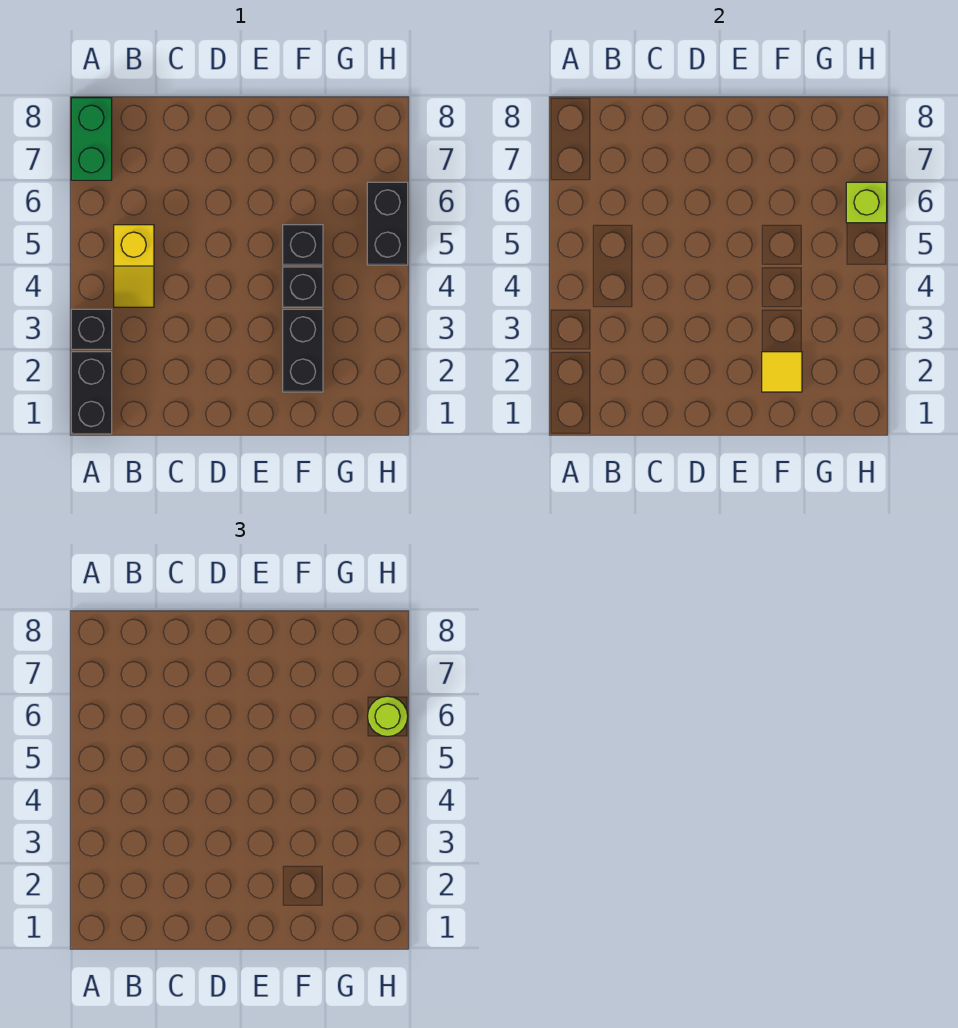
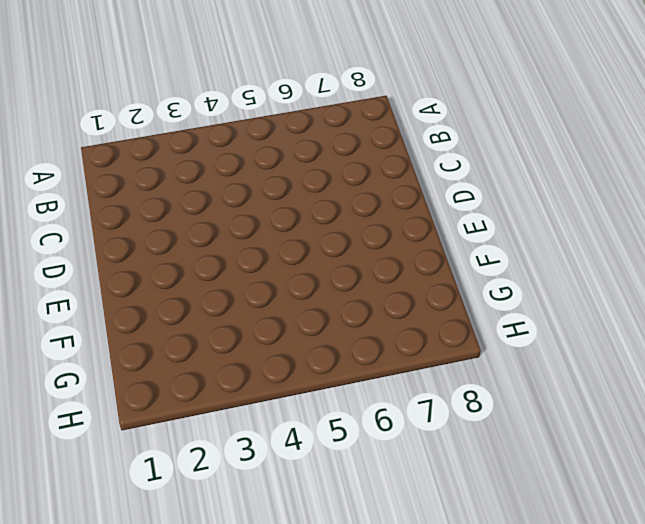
none -> black 1x2 brick [71,352,112,434]
none -> black 1x1 brick [71,309,112,350]

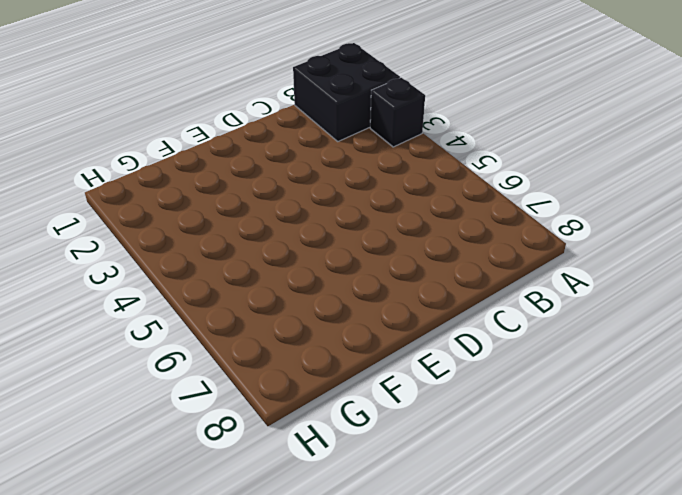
black 2x2 brick [293,43,400,141] -> black 1x2 brick [71,352,112,434]
none -> green 1x2 brick [71,98,112,180]
none -> yellow 1x2 slope [114,225,154,307]

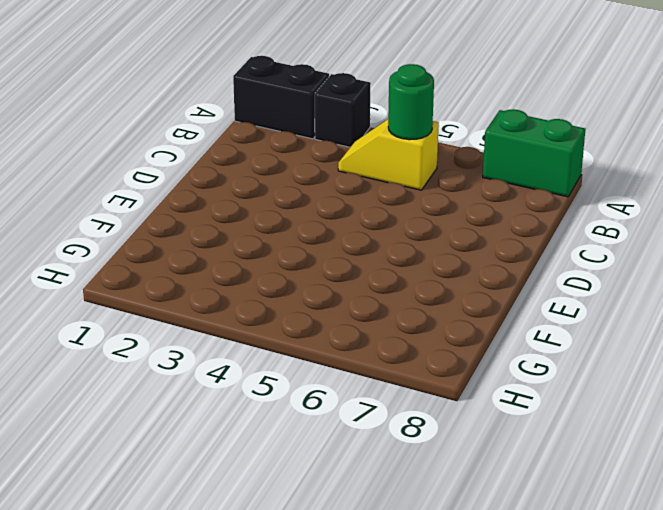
green 1x1 round brick [388,64,434,140] -> none
none -> black 1x2 brick [283,309,323,392]
none -> black 1x1 brick [283,267,323,307]

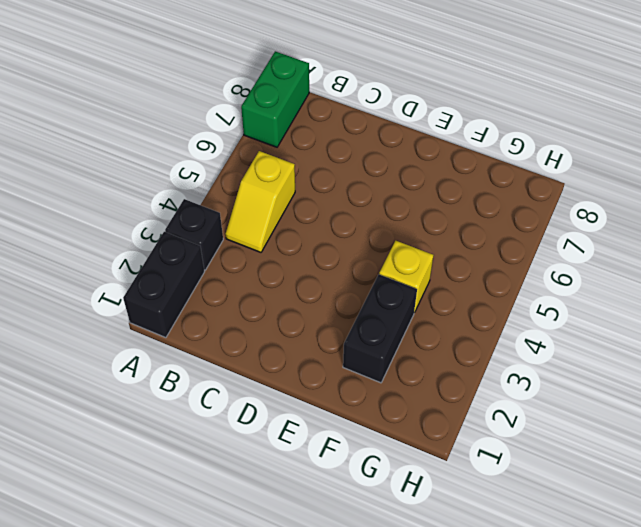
yellow 1x1 brick [379,241,433,313] -> black 1x1 brick [283,267,323,307]
none -> black 1x1 brick [283,225,323,265]
none -> black 1x2 brick [367,182,408,265]

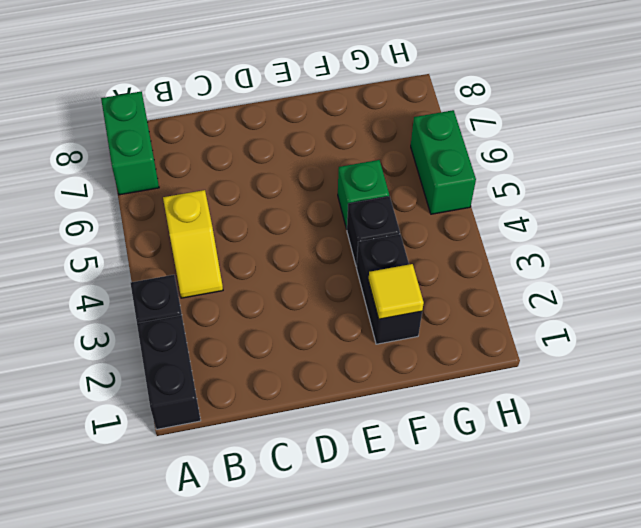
green 1x1 brick [338,160,389,229] -> black 1x1 brick [283,225,323,265]
green 1x2 brick [411,110,476,214] -> black 1x2 brick [367,182,408,265]
none -> lime 1x1 brick [846,182,887,223]
none -> lime 1x1 round brick [367,696,408,737]

